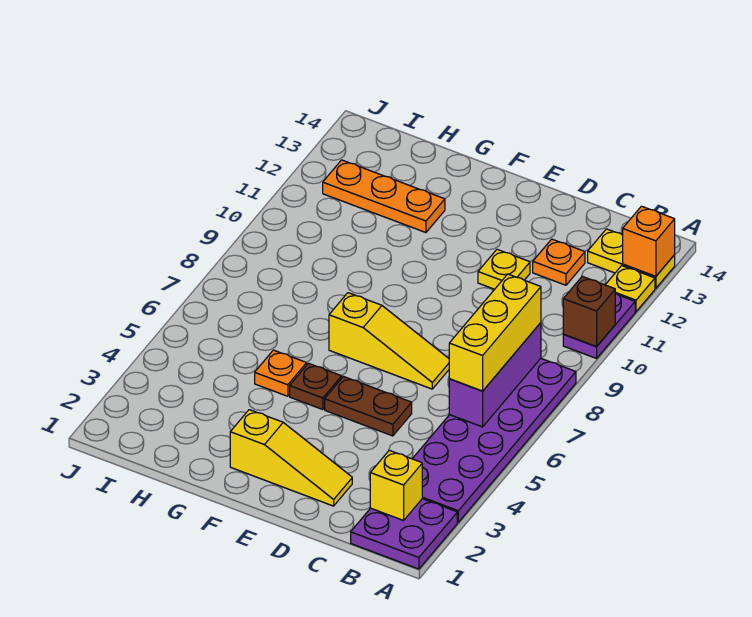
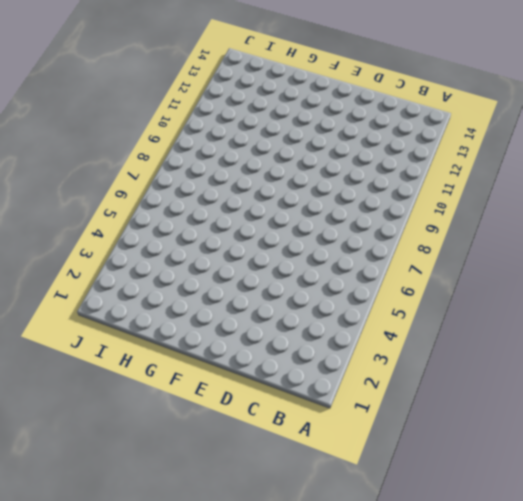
none -> purple 2x2 plate [351,499,457,569]
none -> purple 2x6 plate [413,359,576,522]
none -> purple 1x2 plate [563,293,635,358]

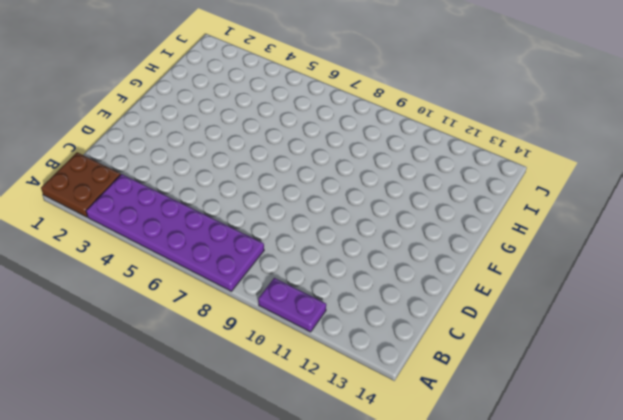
brown 2x2 plate [41,152,121,217] -> purple 2x2 plate [351,499,457,569]
none -> yellow 1x1 plate [606,266,655,312]
none -> yellow 1x2 plate [588,229,675,288]
none -> orange 1x1 plate [533,239,585,285]

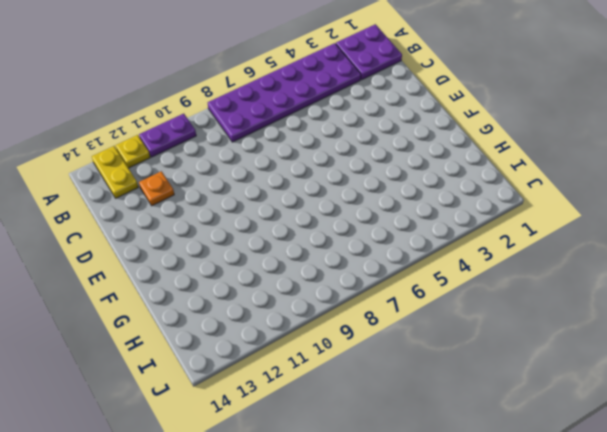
none -> yellow 1x3 slope [230,410,352,506]
none -> brown 1x2 plate [325,377,412,436]
none -> yellow 1x3 slope [329,293,449,389]

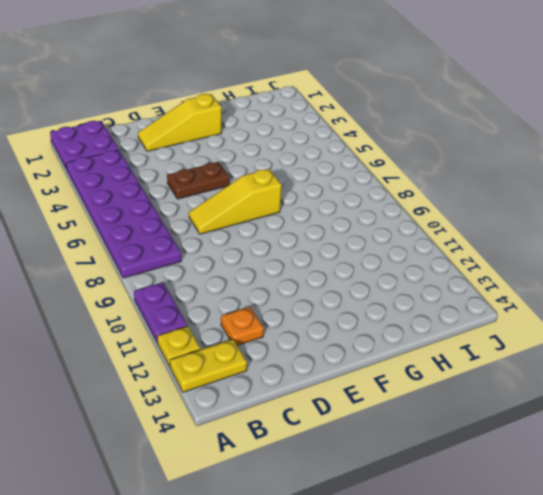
none -> yellow 1x1 plate [478,250,530,289]
none -> brown 1x1 plate [290,363,342,410]
none -> orange 1x1 plate [255,350,307,396]

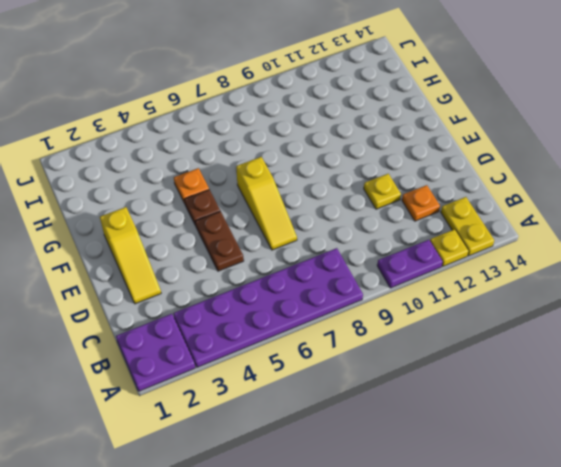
none -> orange 1x3 plate [323,160,445,233]
none -> brown 1x1 brick [563,276,615,347]
none -> orange 1x1 brick [623,206,675,276]

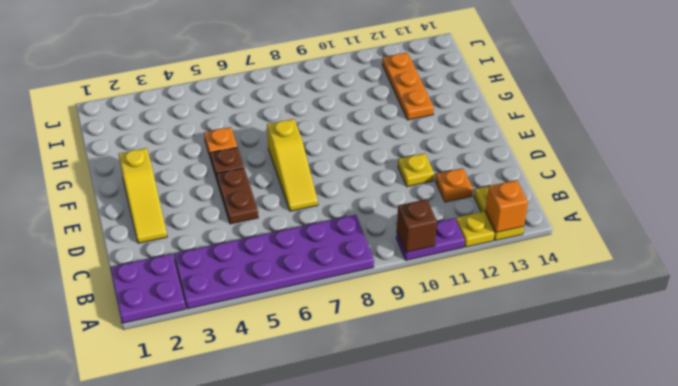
none -> yellow 1x1 brick [370,450,422,520]
none -> purple 1x3 brick [449,323,541,427]
none -> yellow 1x3 brick [449,274,541,391]

